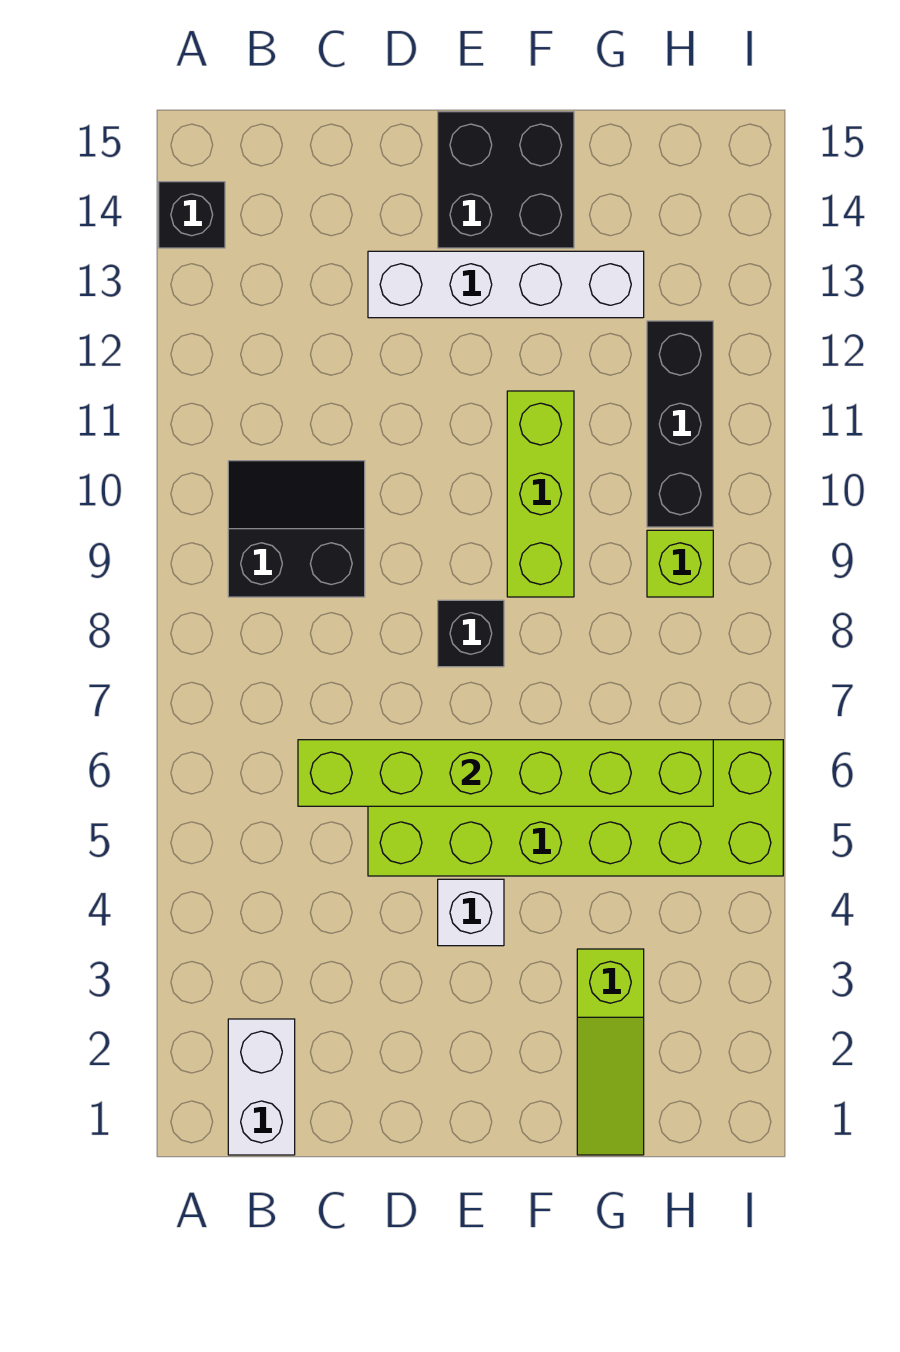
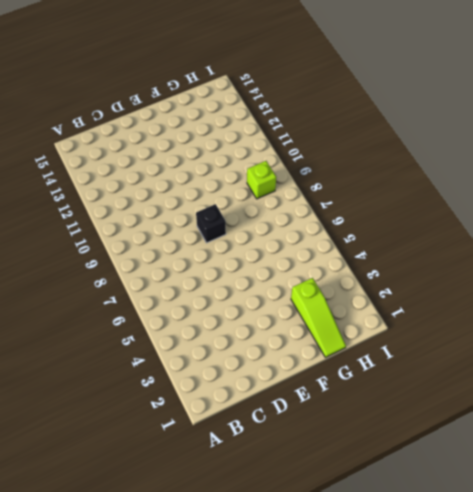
none -> black 1x1 brick [159,182,225,248]
none -> white 1x2 brick [228,1019,295,1155]
none -> black 2x2 slope [228,461,365,597]

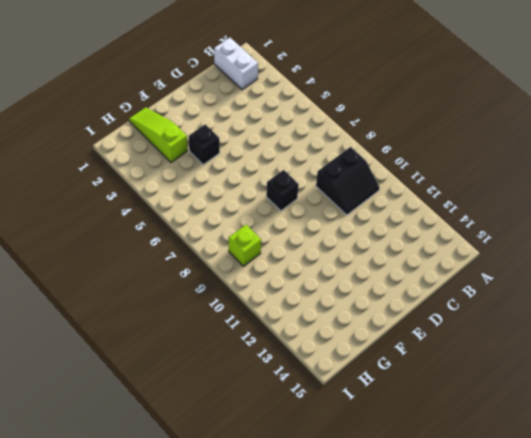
black 1x1 brick [189,124,220,165] -> black 1x1 brick moved to [159,182,225,248]
none -> lime 2x6 brick [368,740,783,876]
none -> white 1x4 brick [368,251,644,318]
none -> white 1x1 brick [438,879,504,946]

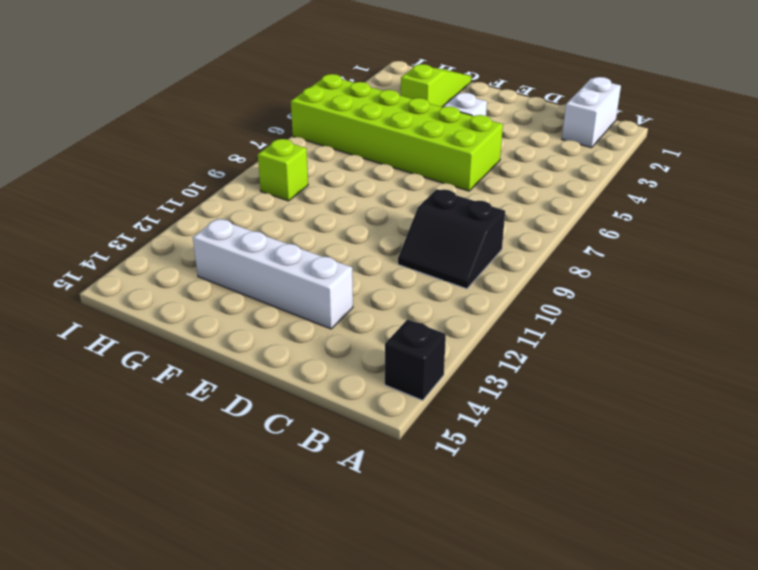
none -> black 1x1 brick [438,600,504,667]
none -> black 2x2 brick [438,112,574,248]
none -> lime 1x3 brick [507,391,574,597]

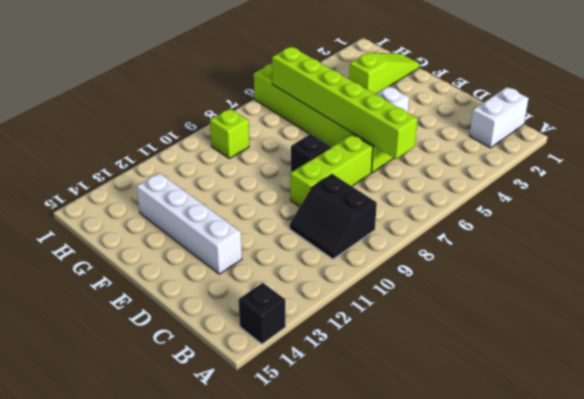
lime 1x3 brick [290,134,373,206] -> lime 1x3 brick moved to [507,391,574,597]
none -> black 2x2 brick [438,112,574,248]
none -> black 1x3 brick [647,321,713,527]

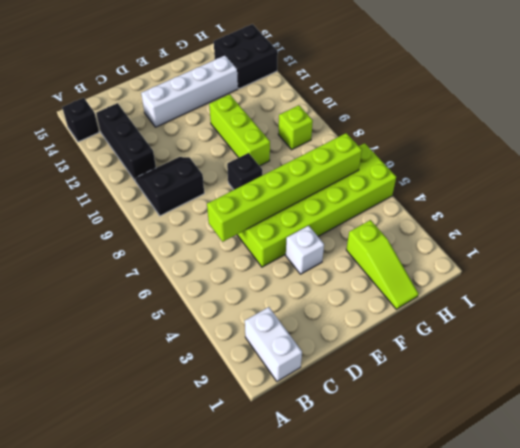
black 1x3 brick [96,103,156,180] -> black 1x3 brick moved to [647,321,713,527]
black 2x2 brick [214,24,278,89] -> black 2x2 brick moved to [438,112,574,248]

